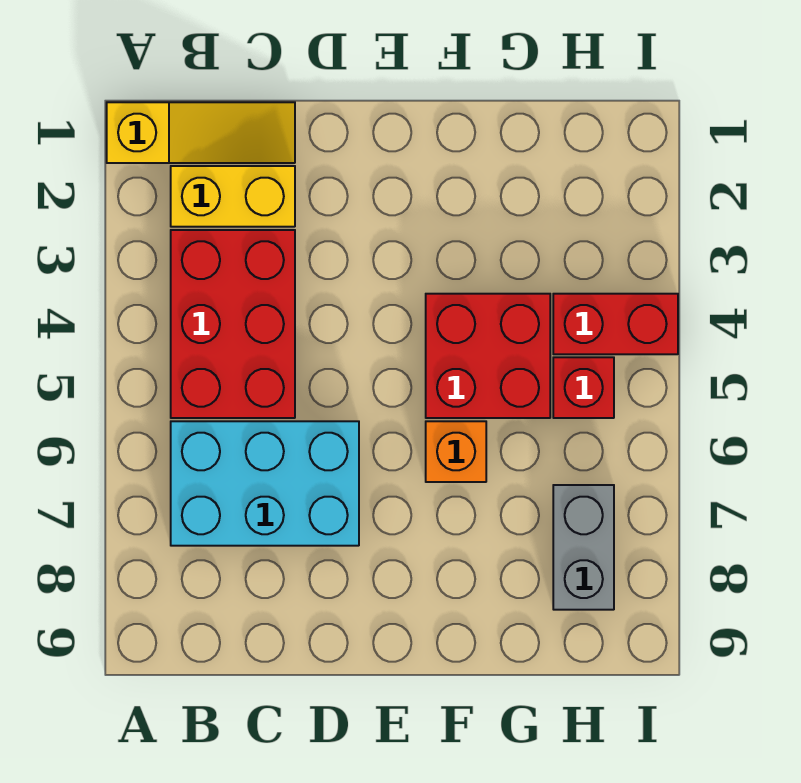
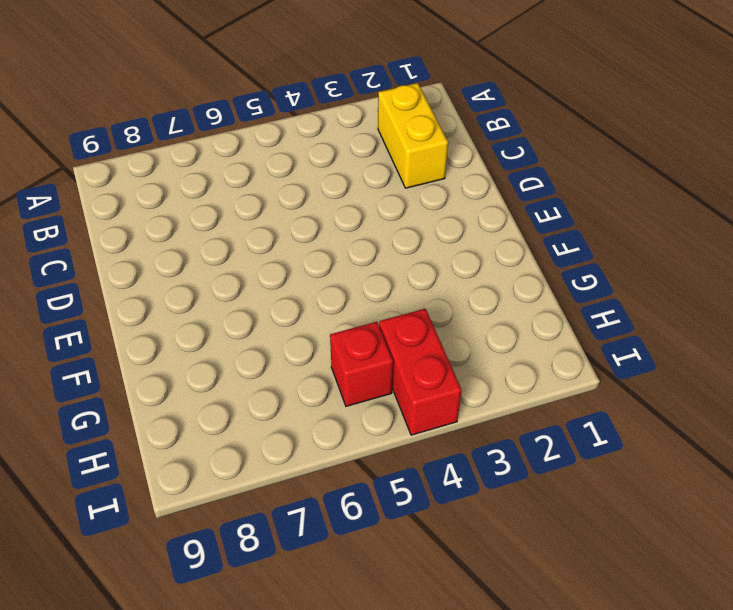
none -> yellow 1x3 slope [107,102,295,163]
none -> red 2x3 brick [171,230,295,418]

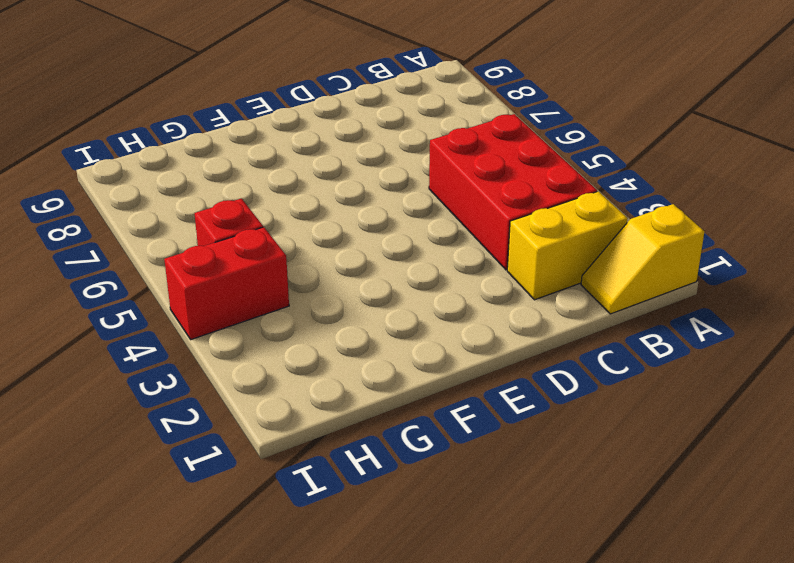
yellow 1x2 slope [581,204,704,314] -> yellow 1x3 slope [107,102,295,163]
none -> cyan 2x3 brick [171,421,359,546]
none -> red 2x2 brick [426,294,550,418]

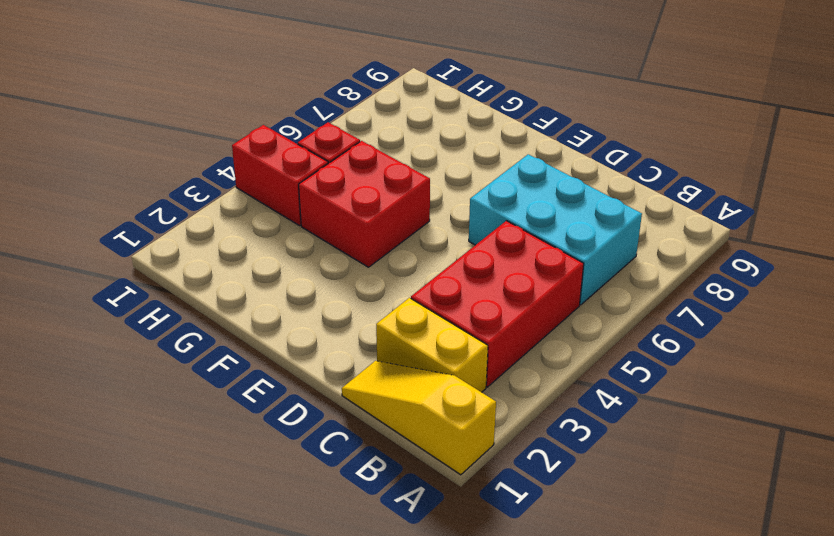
none -> orange 1x1 brick [426,421,486,482]
none -> grey 1x2 brick [553,485,614,610]

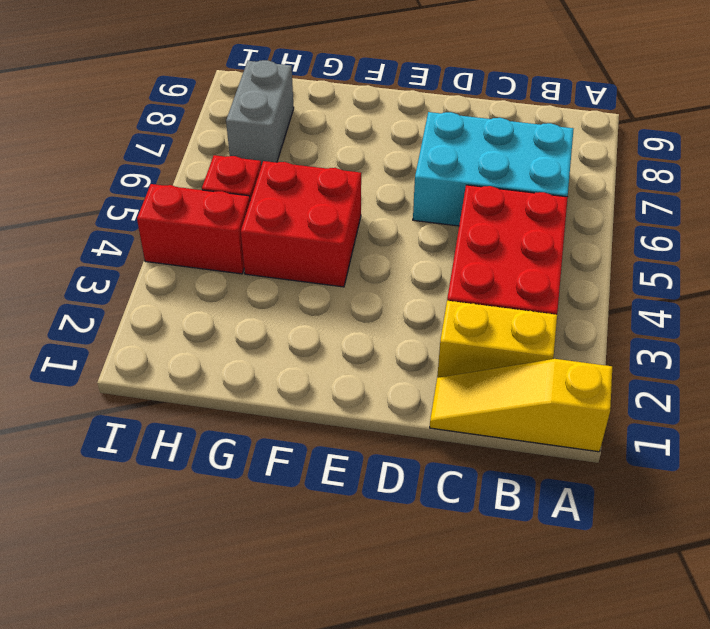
none -> orange 1x1 brick [426,421,486,482]

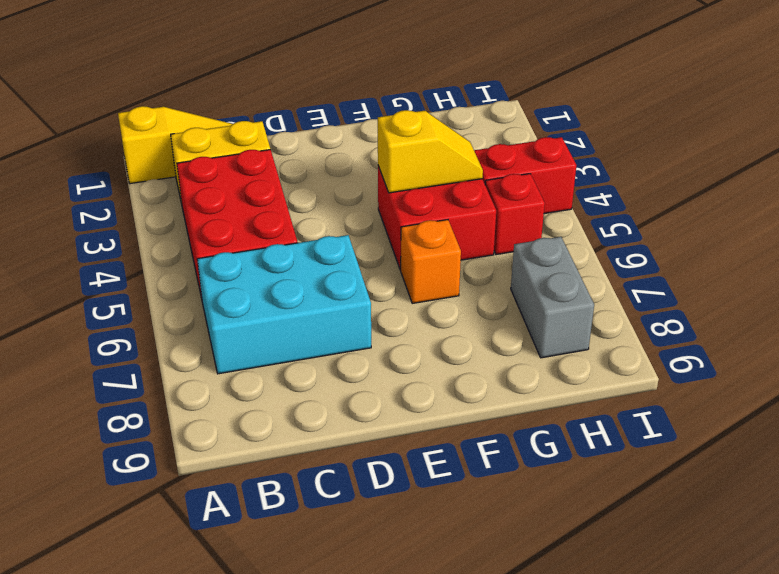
yellow 1x2 slope [378,110,483,193] -> none

